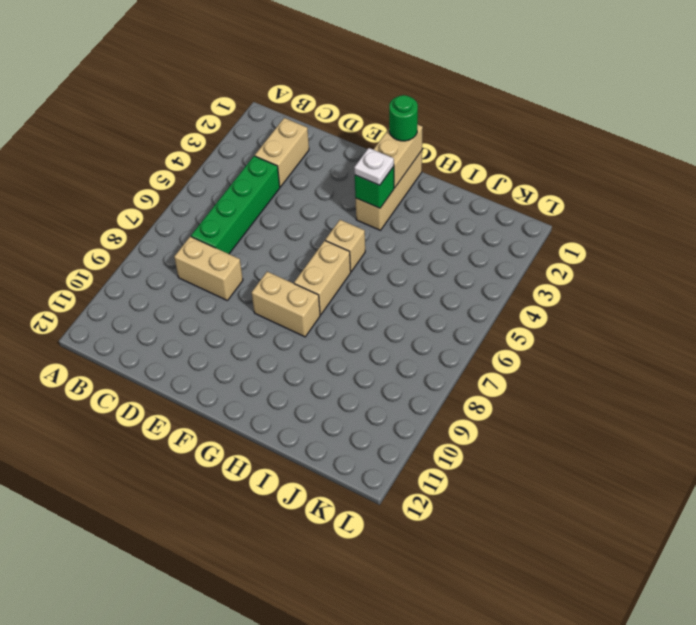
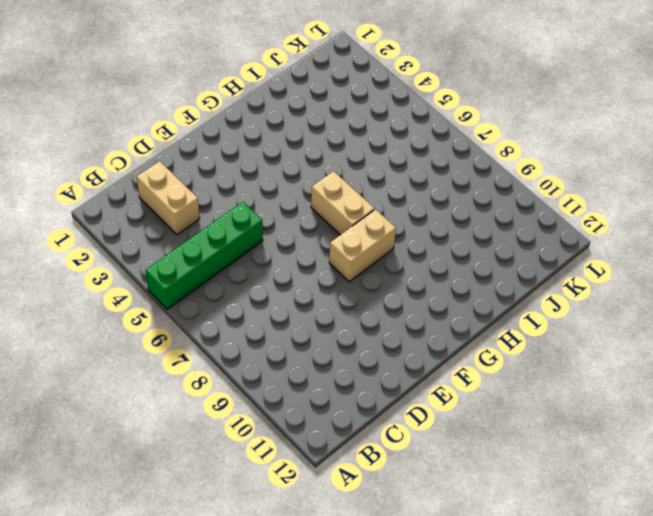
green 1x4 brick [145,202,263,309] -> green 1x4 brick turned to [191,156,280,254]
none -> tan 1x2 brick [174,237,243,300]
none -> tan 1x3 brick [355,151,422,230]

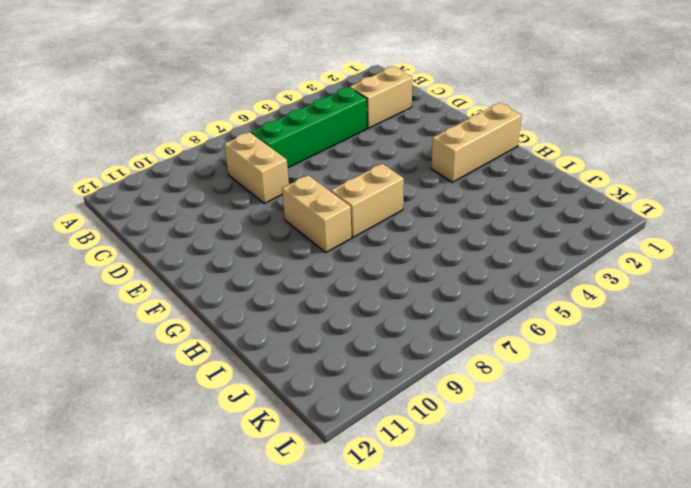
none -> tan 1x1 brick [325,220,365,272]
none -> tan 1x2 brick [373,124,423,188]

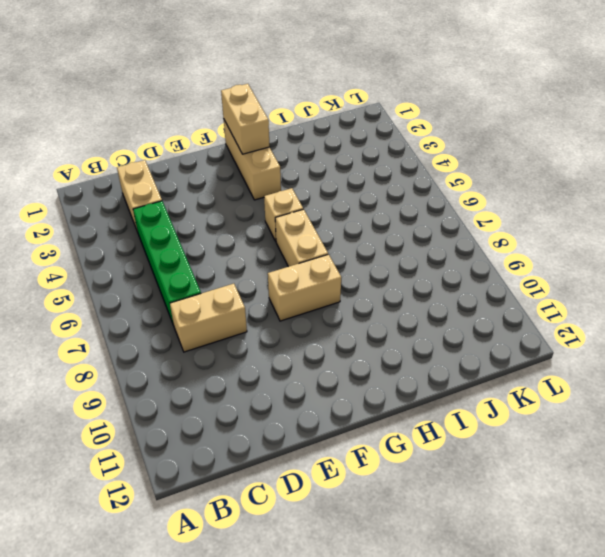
none -> green 1x1 brick [355,167,394,208]
none -> green 1x1 round brick [389,95,418,141]

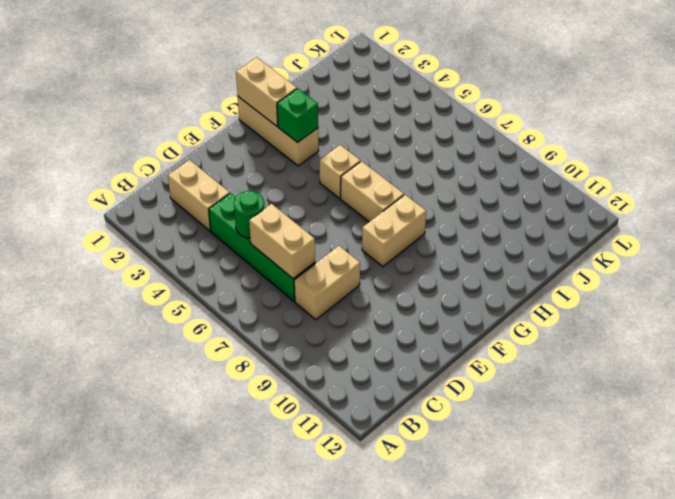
green 1x1 round brick [234,191,265,238] -> green 1x1 round brick moved to [389,95,418,141]
tan 1x2 brick [249,204,315,279] -> none
none -> white 1x1 plate [354,148,394,185]

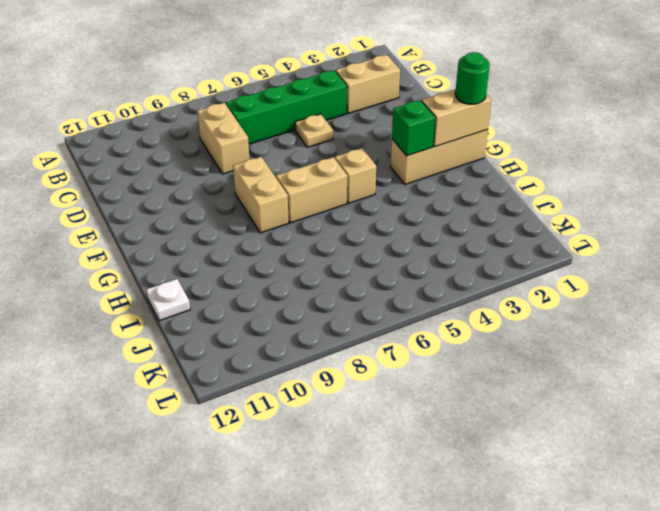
tan 1x1 plate [295,114,333,147] -> none
white 1x1 plate [146,279,190,321] -> white 1x1 plate moved to [354,148,394,185]

